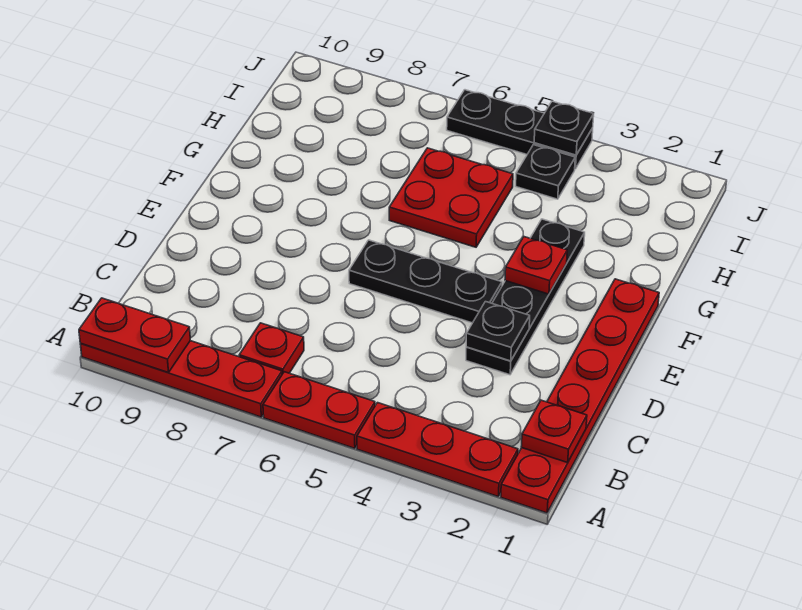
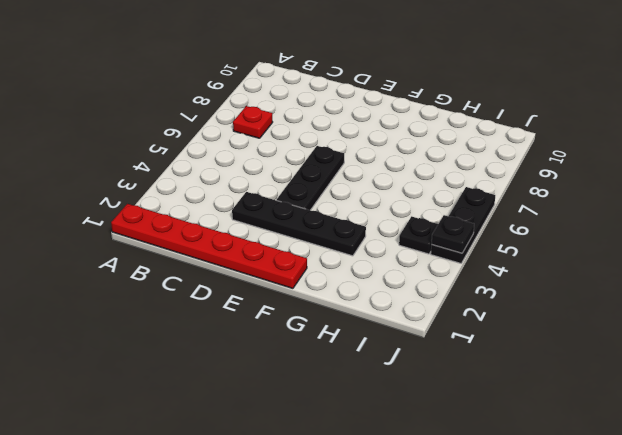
none -> red 1x3 plate [357,403,518,496]
none -> red 1x2 plate [263,372,375,448]
none -> red 1x4 plate [80,341,282,417]

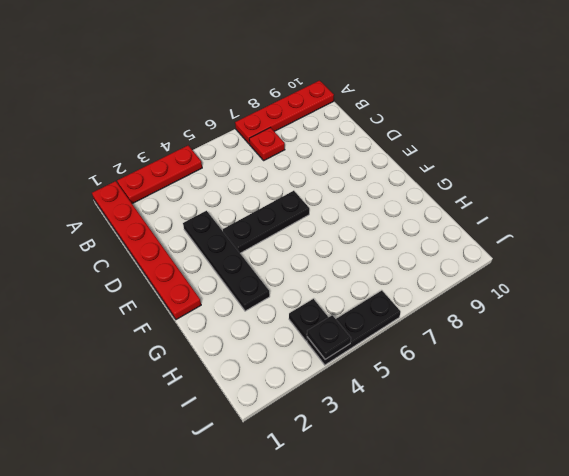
none -> red 1x2 plate [263,372,375,448]
none -> red 2x2 plate [389,148,513,247]
none -> red 1x2 plate [79,298,190,373]

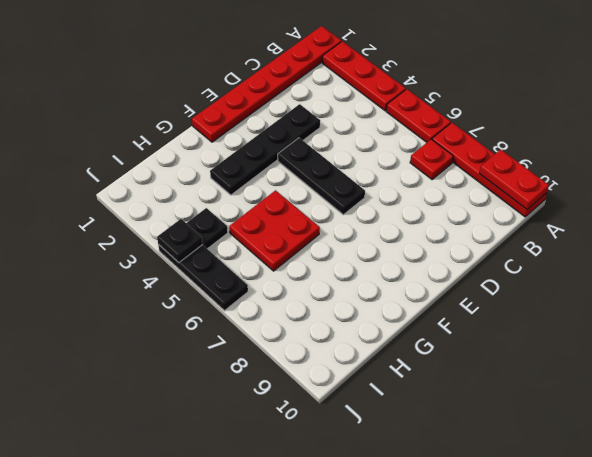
none -> red 1x1 plate [521,400,587,463]
none -> black 1x1 plate [466,302,530,361]
none -> red 1x1 plate [505,237,567,294]

